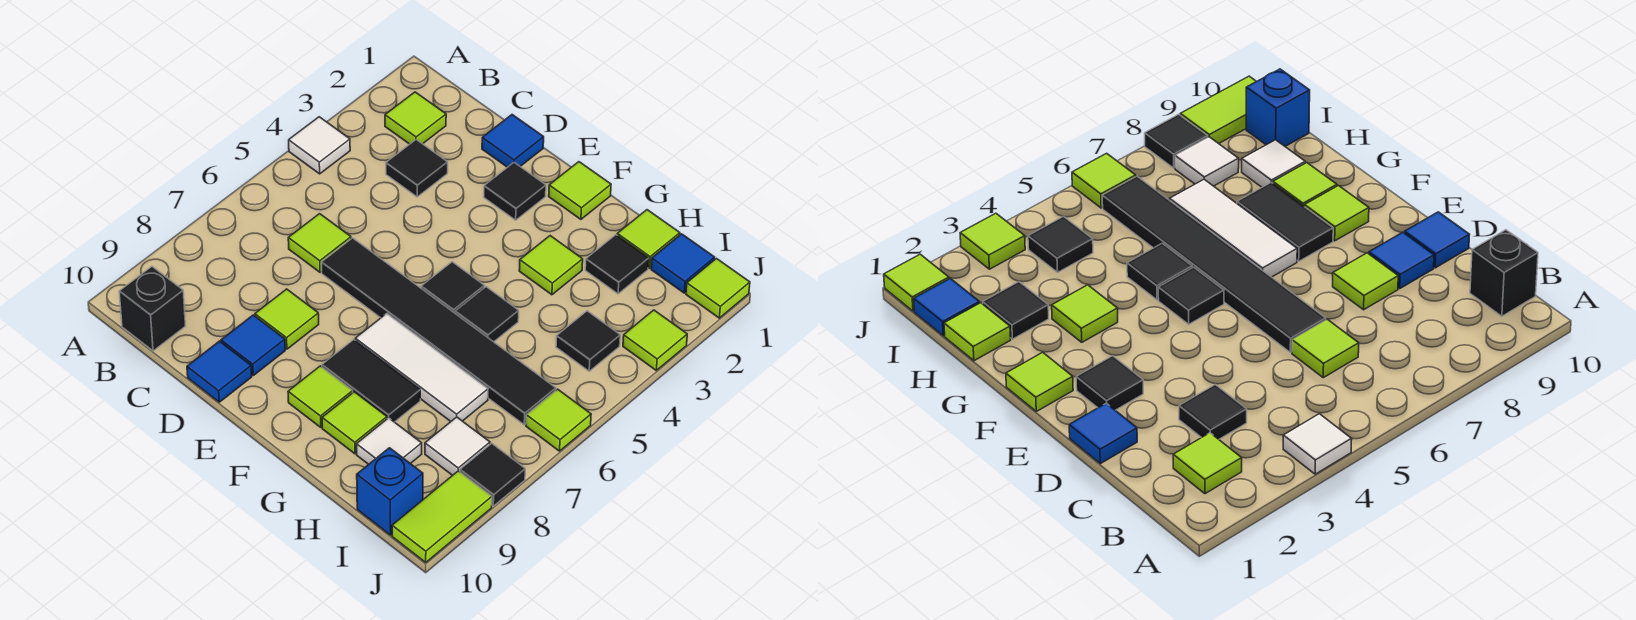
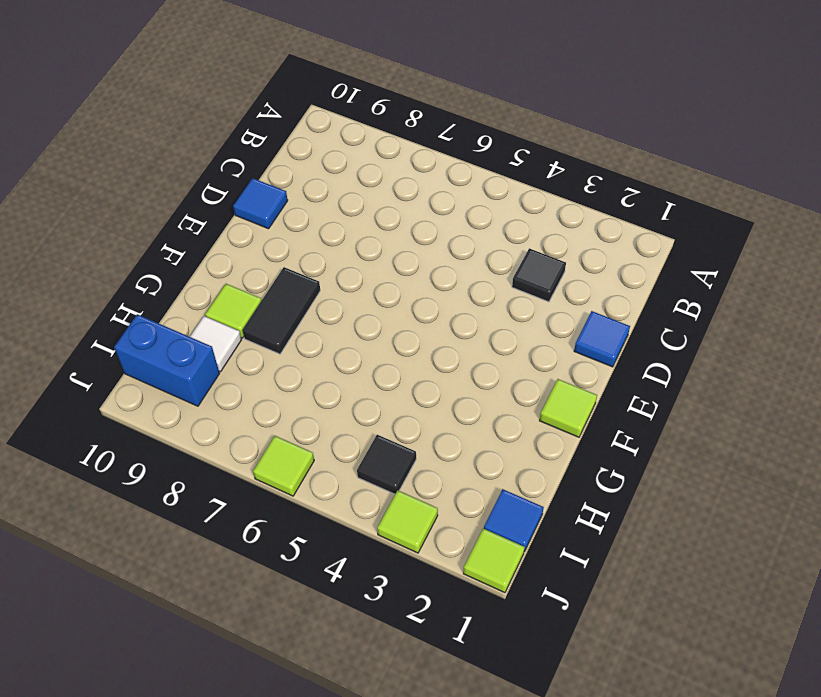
blue 1x2 brick [114,314,220,406] -> blue 1x1 brick [357,448,423,535]
none -> white 1x1 tile [289,117,350,174]
none -> lime 1x1 tile [385,92,446,144]
none -> black 1x1 brick [119,267,185,351]
none -> lime 1x1 tile [288,214,351,272]

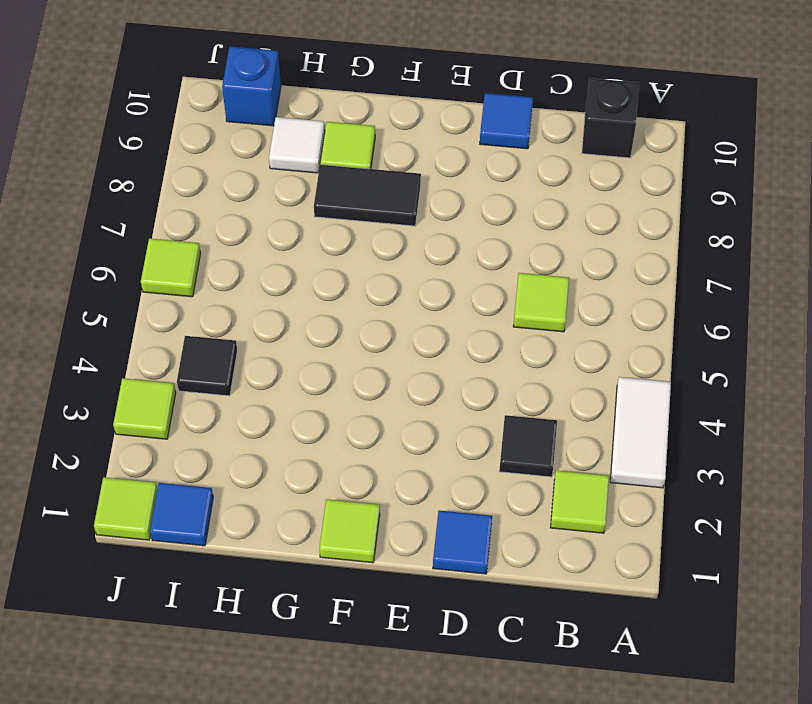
white 1x2 tile [610,377,671,488] -> white 1x1 tile [289,117,350,174]
none -> black 1x6 tile [321,238,556,425]
none -> lime 1x1 tile [255,289,319,349]
none -> blue 1x1 tile [221,315,285,375]
none -> black 1x1 tile [484,163,546,220]

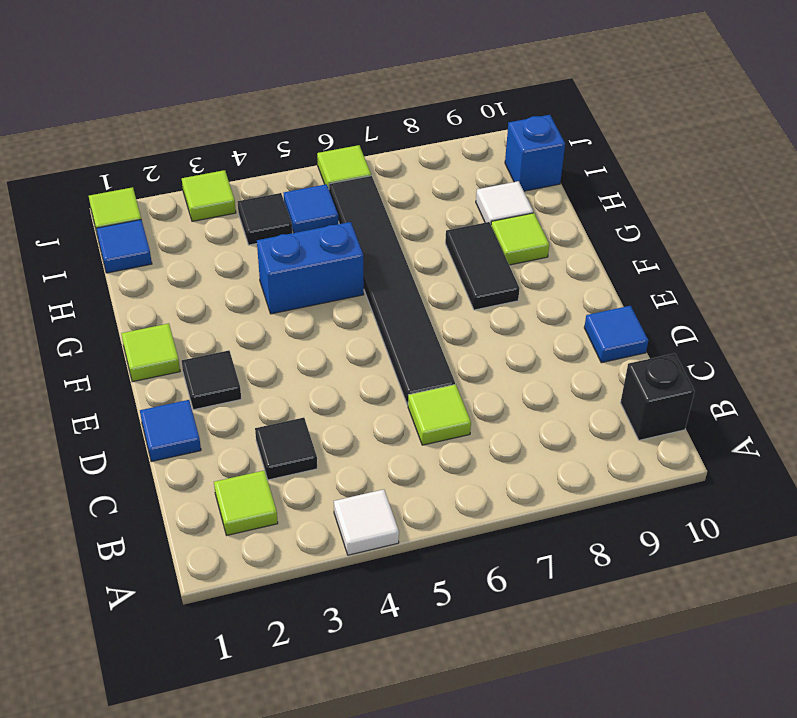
blue 1x2 brick [257,222,364,314] -> black 1x1 tile [455,287,519,342]
blue 1x1 tile [284,184,338,233] -> blue 1x1 tile moved to [221,315,285,375]
none -> lime 1x1 tile [255,289,319,349]
none -> black 1x1 tile [421,262,484,313]
none -> white 1x3 tile [355,314,488,421]
none -> lime 1x1 tile [288,366,353,427]

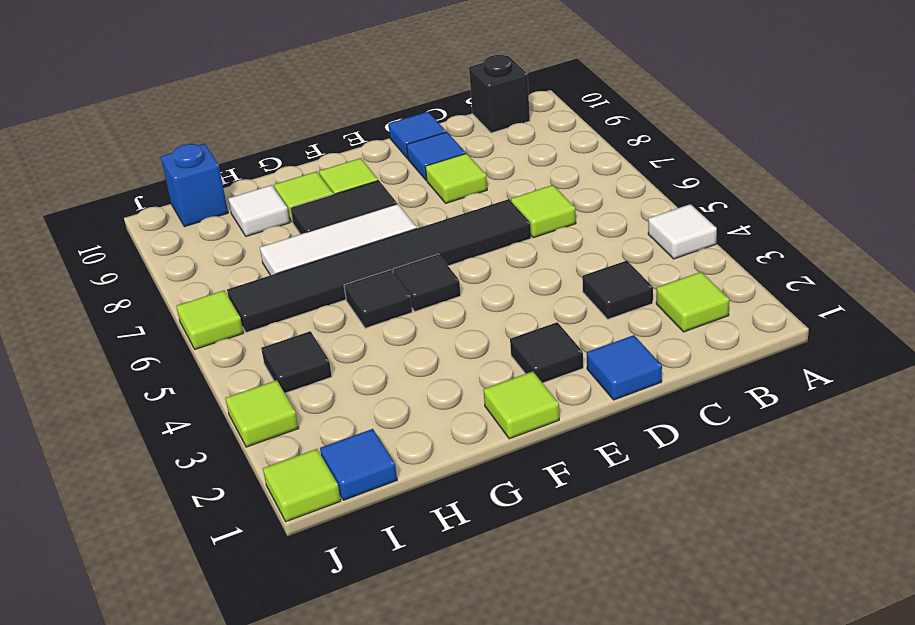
none -> lime 1x1 tile [519,236,583,295]
none -> lime 1x1 tile [617,210,680,268]
none -> black 1x1 tile [585,235,649,294]
none -> white 1x1 tile [425,417,490,475]

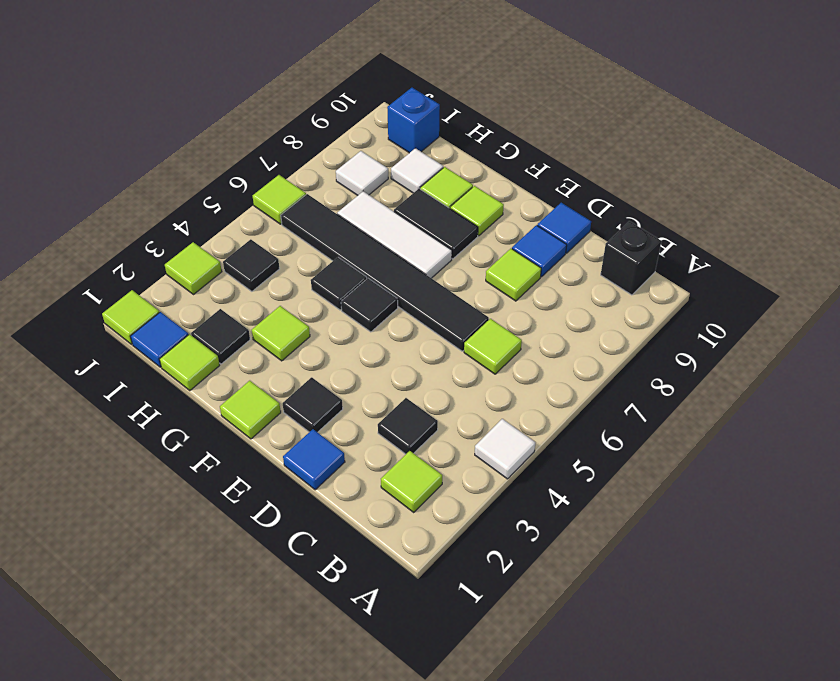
none -> black 1x1 tile [460,443,525,506]
none -> lime 1x2 tile [392,471,492,562]

